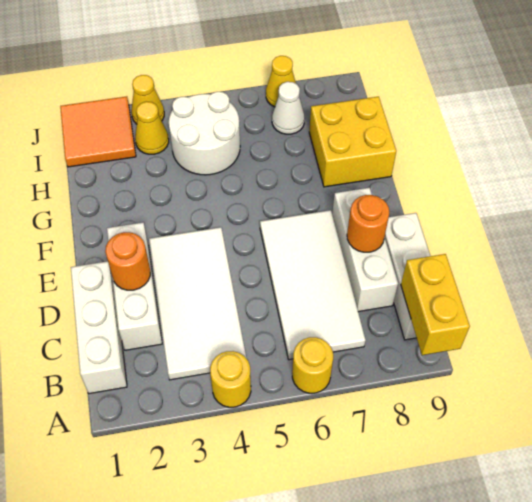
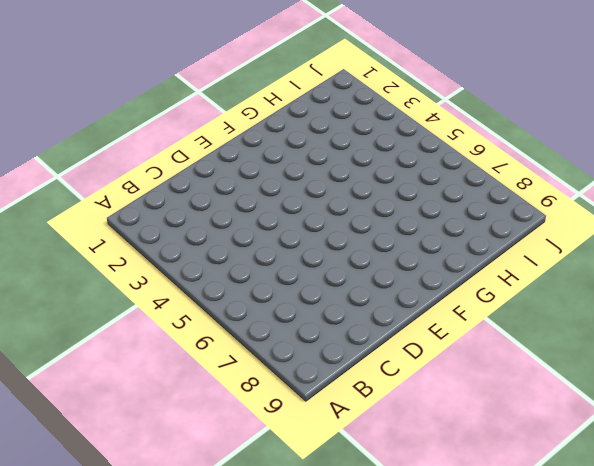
none -> yellow 1x1 round brick [210,351,251,407]
none -> yellow 1x1 round brick [292,337,333,393]
none -> white 1x3 brick [71,261,127,394]

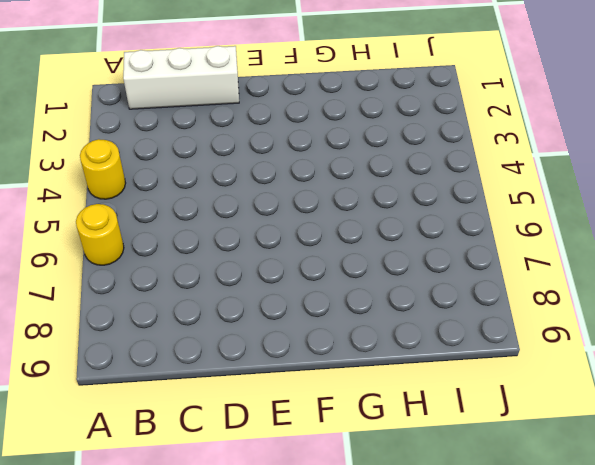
none -> white 2x4 tile [149,227,247,380]
none -> white 2x4 tile [260,210,366,360]
none -> white 1x3 brick [385,213,430,340]

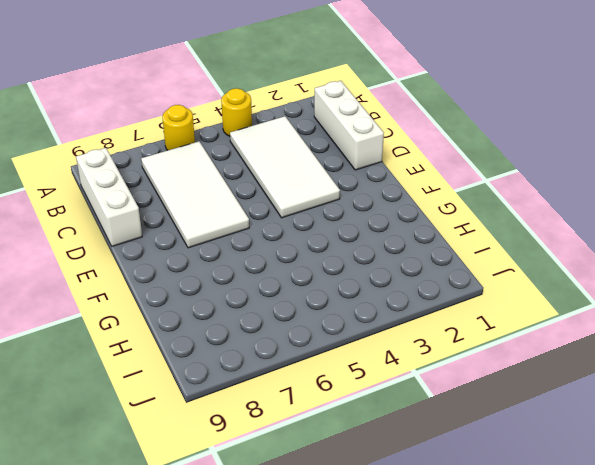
none -> white 1x3 brick [107,222,162,350]
none -> white 1x3 brick [332,188,398,312]
none -> yellow 2x2 brick [309,97,396,187]

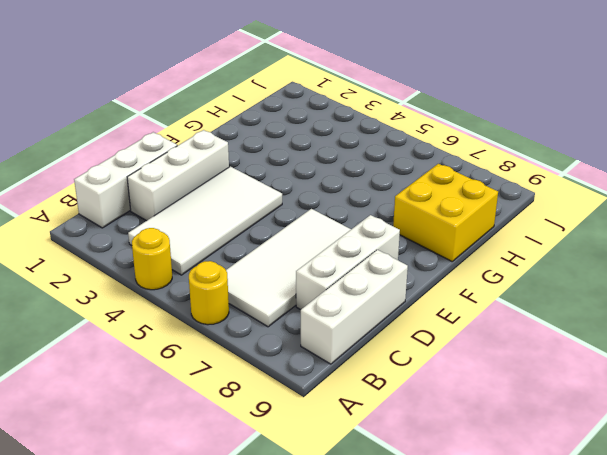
none -> white 2x2 round brick [169,92,240,175]
none -> orange 2x2 tile [60,96,136,167]
none -> yellow 1x1 cone [135,102,169,154]

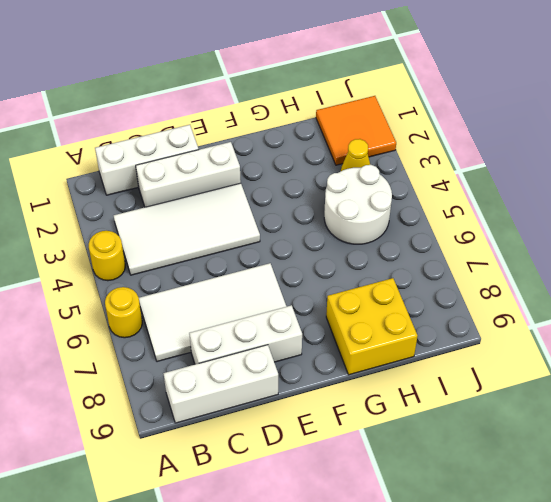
none -> white 1x1 cone [272,82,305,134]
none -> yellow 1x1 cone [131,75,164,124]
none -> yellow 1x1 cone [266,56,296,107]

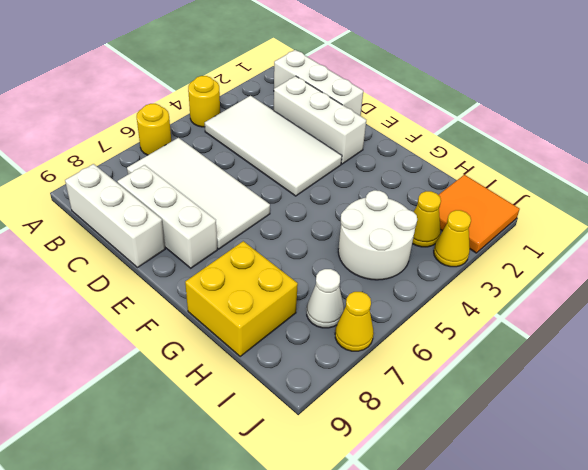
none -> yellow 1x2 brick [401,254,470,355]
none -> orange 1x1 round brick [105,232,150,290]
none -> orange 1x1 round brick [347,195,389,252]

